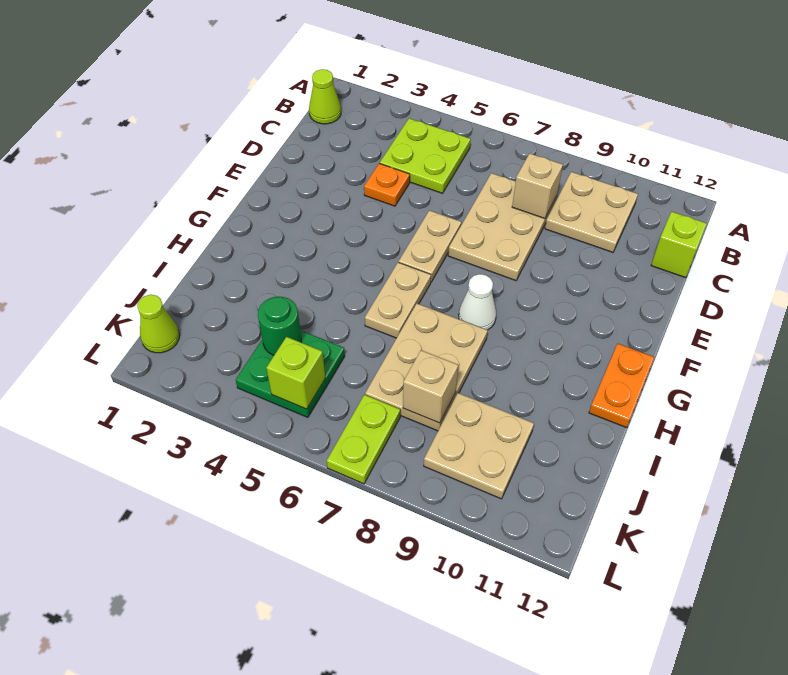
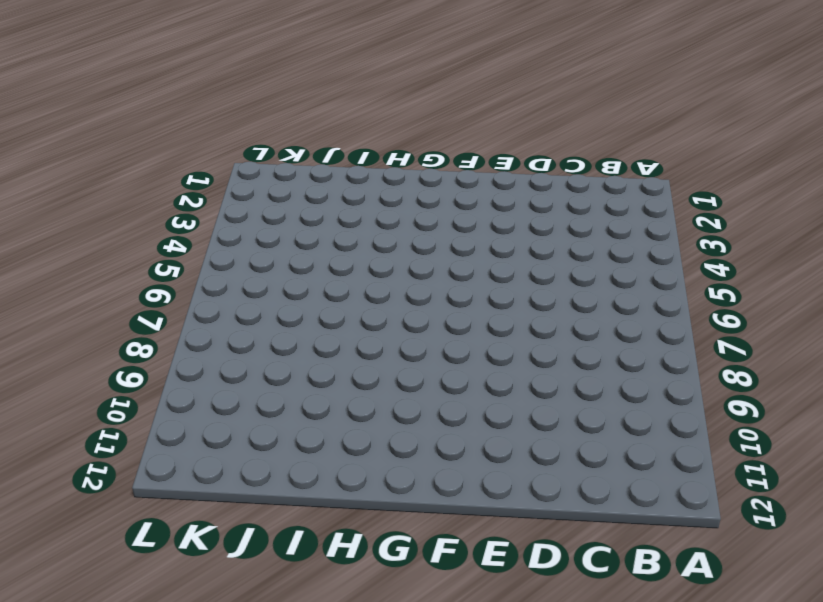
none -> lime 1x1 cone [309,69,341,124]
none -> lime 2x2 plate [380,118,471,193]
none -> tan 2x2 plate [545,172,638,252]

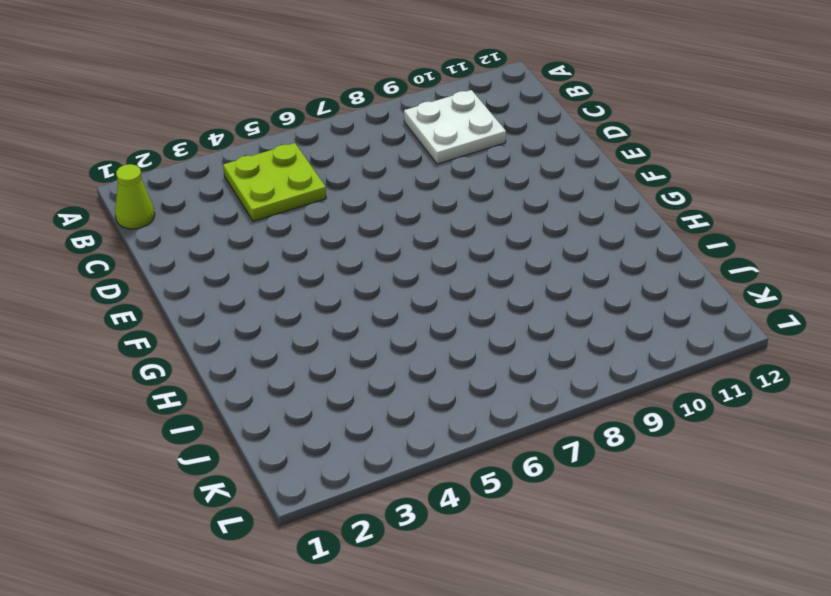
white 2x2 plate [404,90,506,164] -> tan 2x2 plate [545,172,638,252]
none -> tan 2x3 plate [448,173,557,281]
none -> lime 1x1 brick [651,212,707,278]
none -> orange 1x1 plate [364,163,410,206]

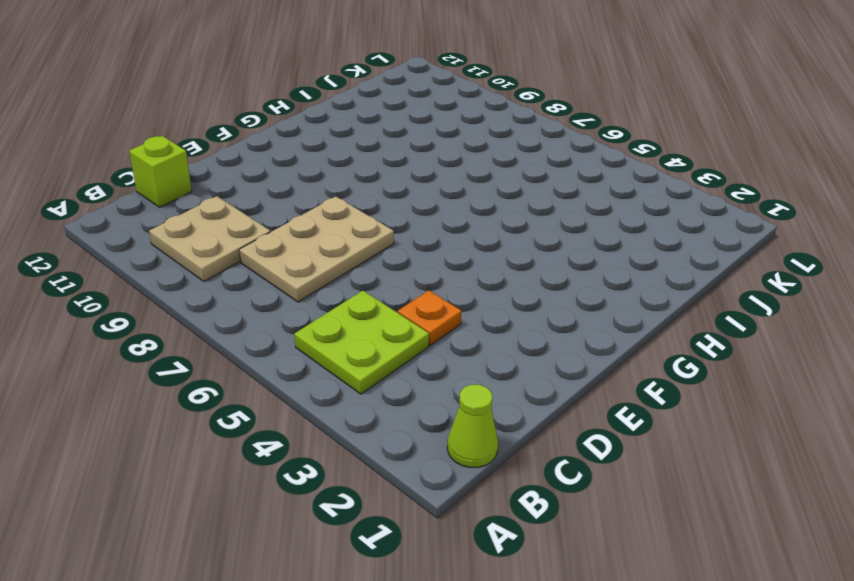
none -> tan 1x2 plate [399,210,461,282]
none -> tan 1x2 plate [365,262,431,338]
none -> white 1x1 cone [459,274,496,330]

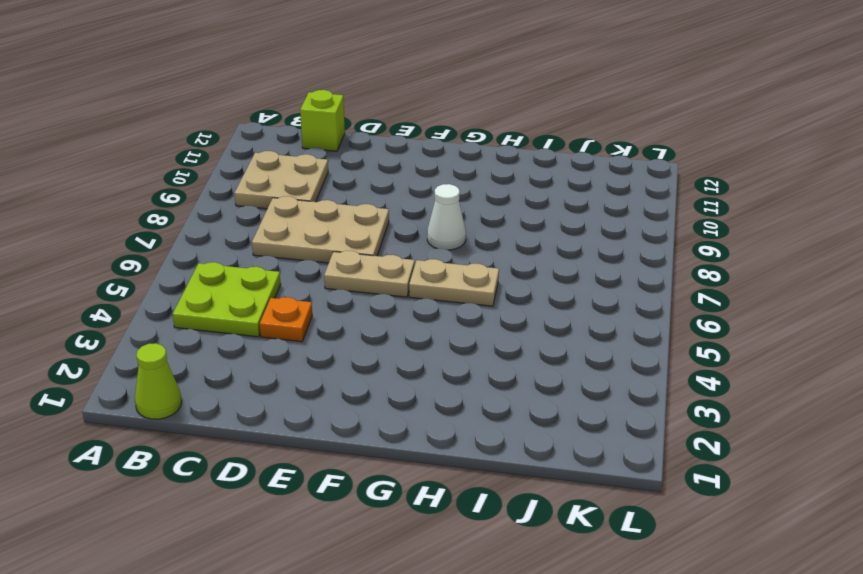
none -> orange 1x2 plate [589,343,654,428]
none -> tan 2x3 plate [365,304,488,431]
none -> green 2x2 plate [236,330,345,417]

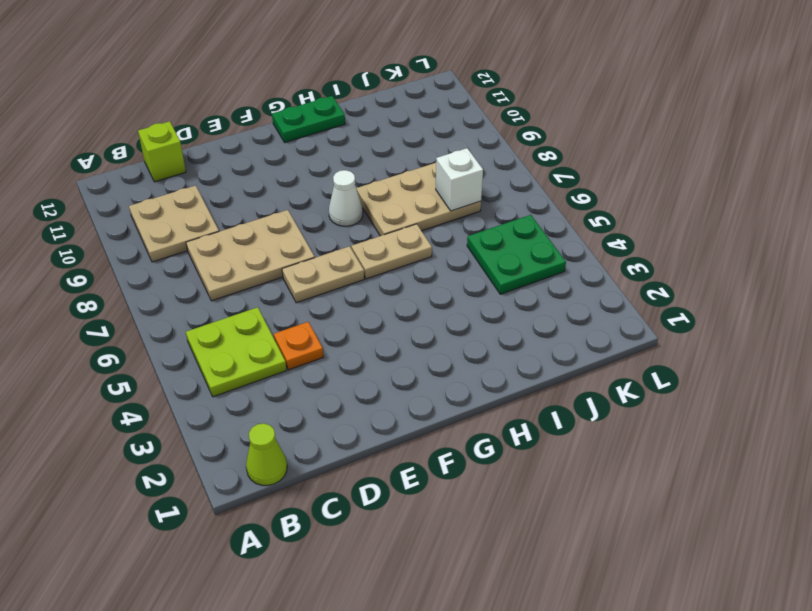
green 1x2 plate [272,96,345,143] -> orange 1x2 plate [589,343,654,428]
white 1x1 brick [436,148,483,211] -> none
none -> tan 2x2 plate [424,393,534,499]
none -> lime 1x1 cone [137,295,180,353]
none -> lime 1x2 plate [327,395,400,484]

